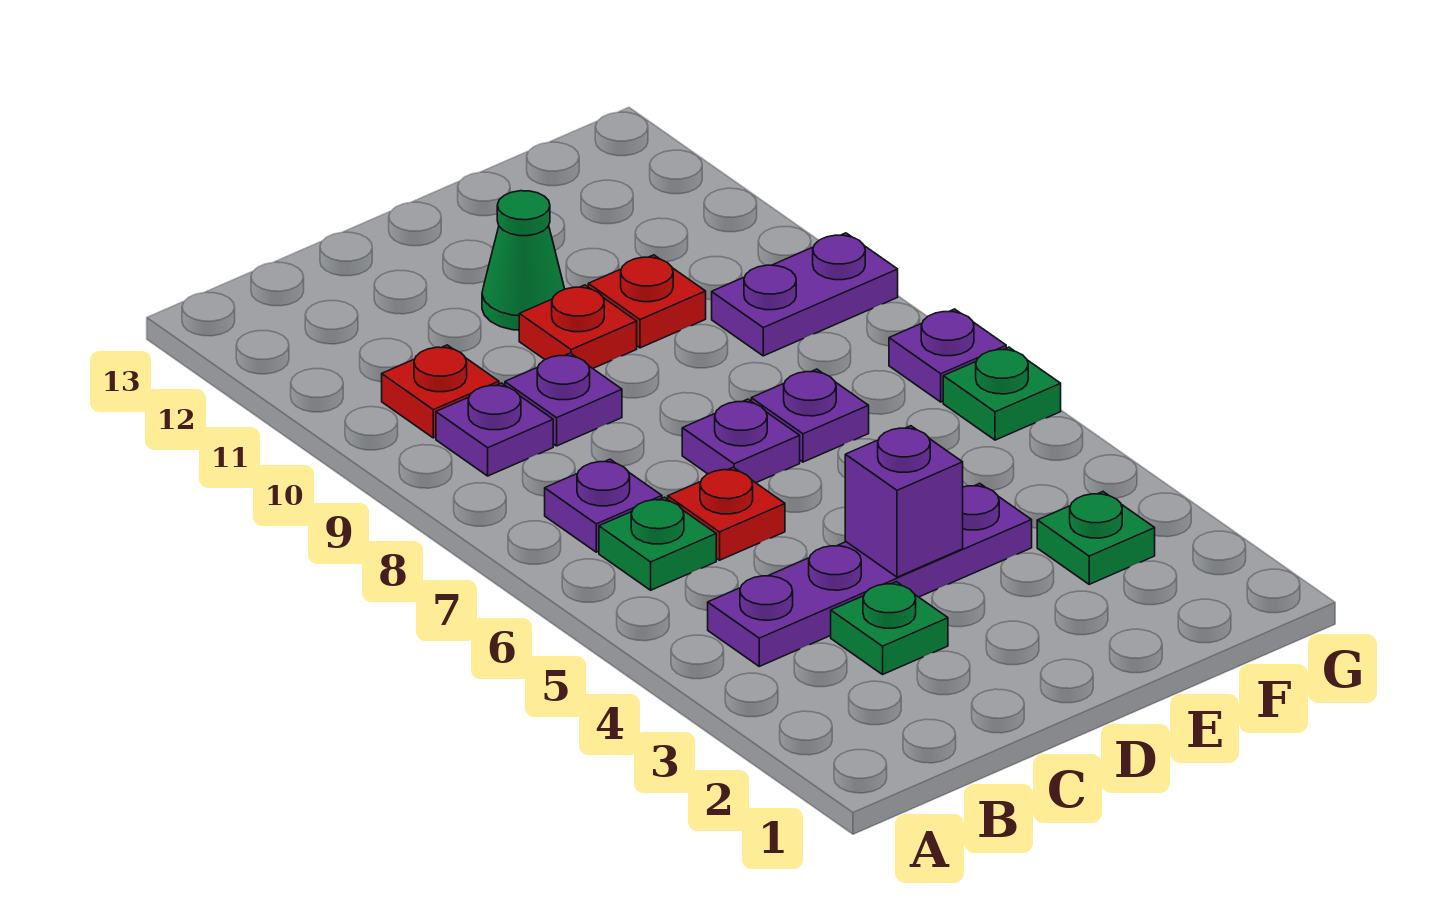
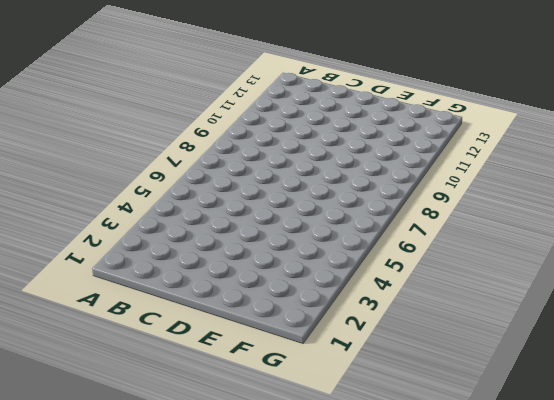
none -> purple 1x4 plate [708,483,1032,666]
none -> green 1x1 plate [599,497,716,590]
none -> purple 1x1 plate [545,459,662,552]

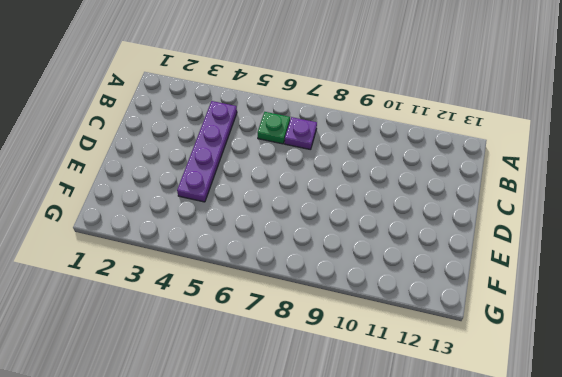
none -> purple 1x1 plate [436,383,553,476]
none -> red 1x1 plate [382,345,499,438]
none -> green 1x1 plate [831,582,948,674]

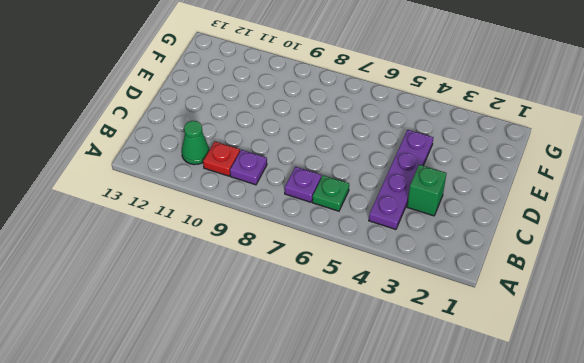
green 1x1 cone [182,121,209,165] -> green 1x1 cone moved to [482,191,565,330]
green 1x1 brick [407,165,446,216] -> green 1x1 plate [831,582,948,674]
none -> red 1x1 plate [668,467,785,560]
none -> purple 1x1 plate [505,353,622,446]
none -> purple 1x1 plate [682,399,800,483]

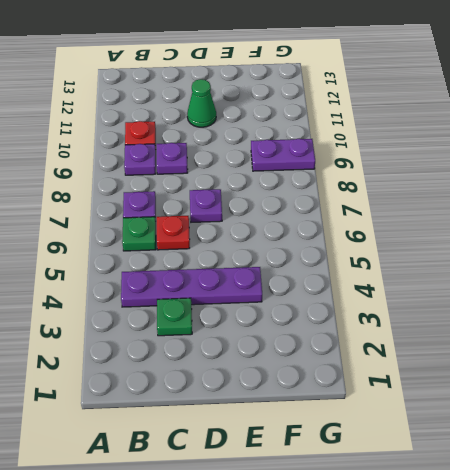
none -> red 1x1 plate [519,285,637,368]
none -> purple 1x1 plate [751,369,869,462]
none -> red 1x1 plate [588,255,706,348]

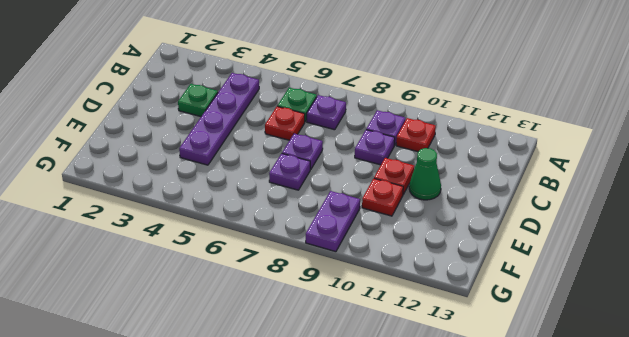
none -> green 1x1 plate [1037,492,1155,584]
none -> green 1x1 plate [943,347,1061,440]
none -> purple 1x1 plate [889,309,1006,402]

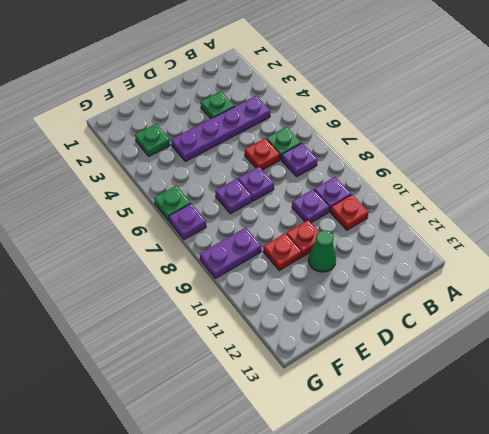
none -> purple 1x1 brick [845,426,963,577]

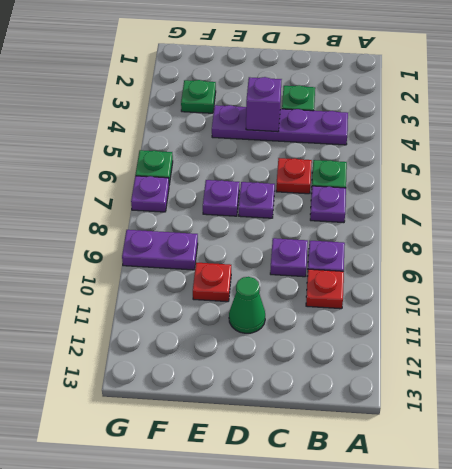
none -> red 1x1 plate [519,285,637,368]

